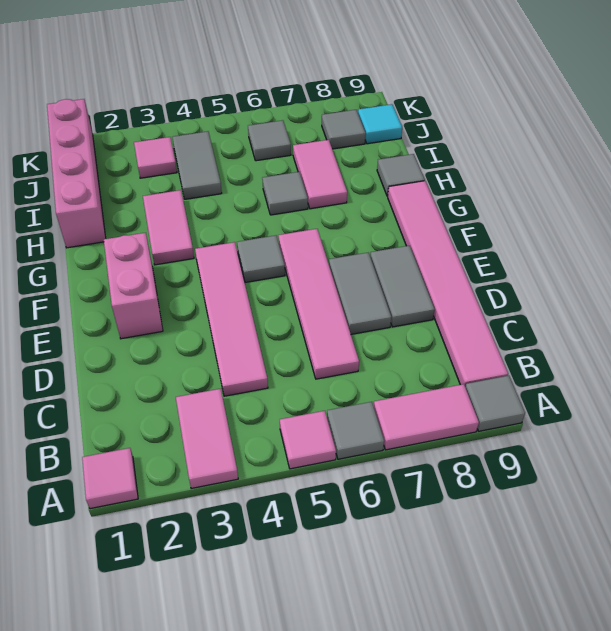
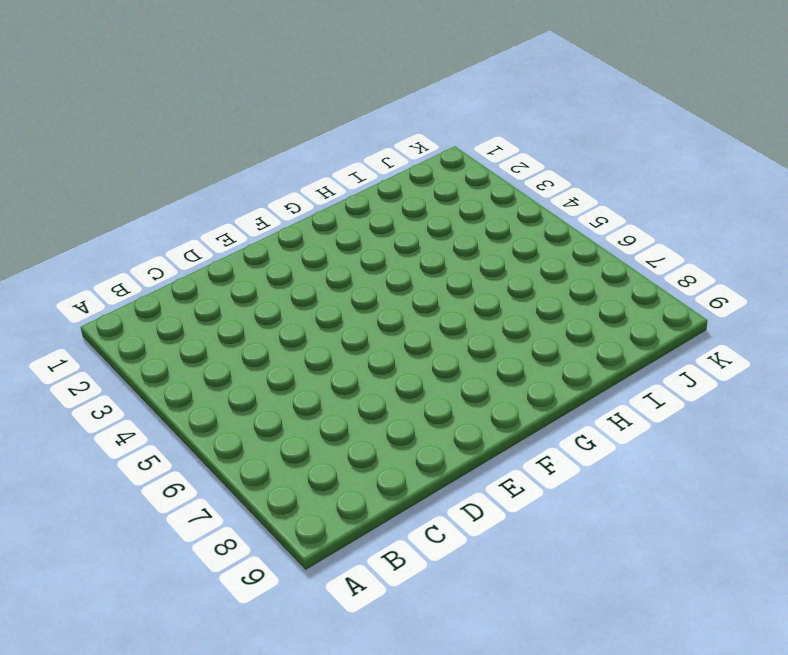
none -> pink 1x1 tile [82,448,138,509]
none -> pink 1x2 tile [176,389,238,489]
none -> pink 1x1 tile [280,411,336,469]

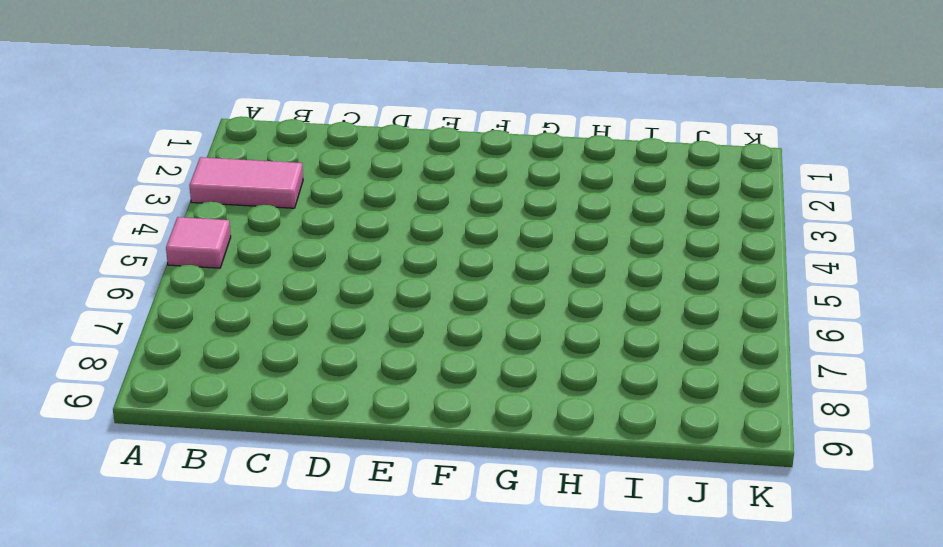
none -> pink 1x1 tile [82,448,138,509]
none -> grey 1x1 tile [327,402,384,459]
none -> pink 1x2 tile [374,384,479,450]

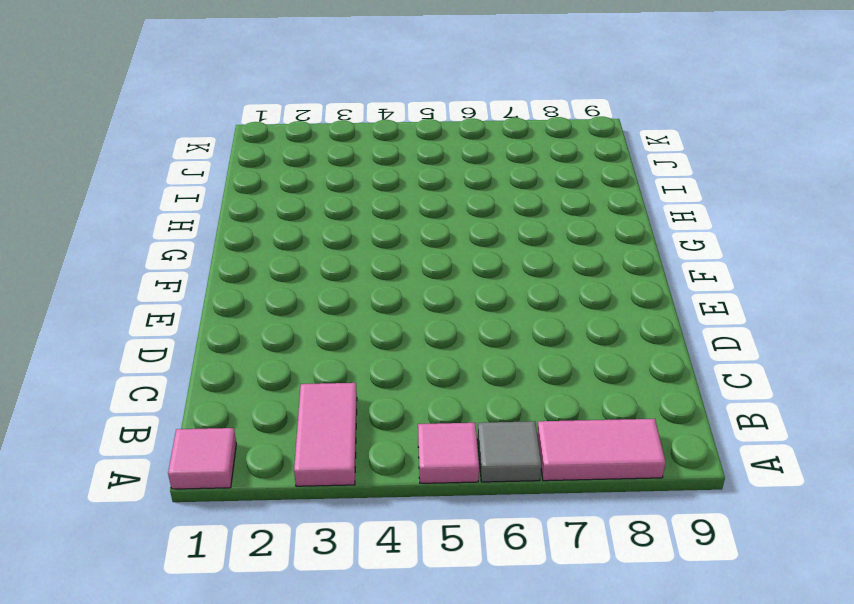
none -> grey 1x1 tile [465,376,525,431]
none -> pink 1x6 tile [388,181,508,387]
none -> pink 1x4 tile [195,242,268,396]

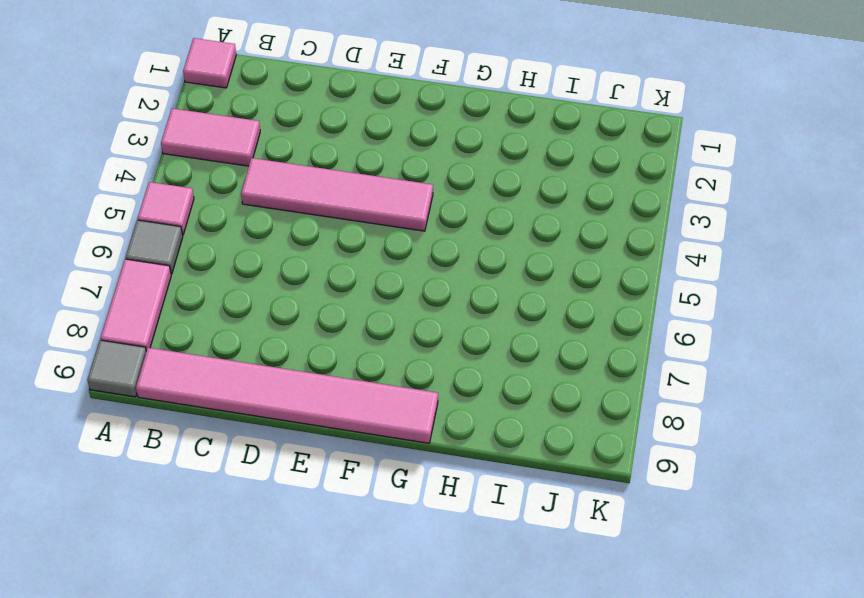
none -> pink 1x4 tile [278,229,359,379]
none -> grey 1x2 tile [329,253,391,334]
none -> grey 1x2 tile [370,246,435,327]

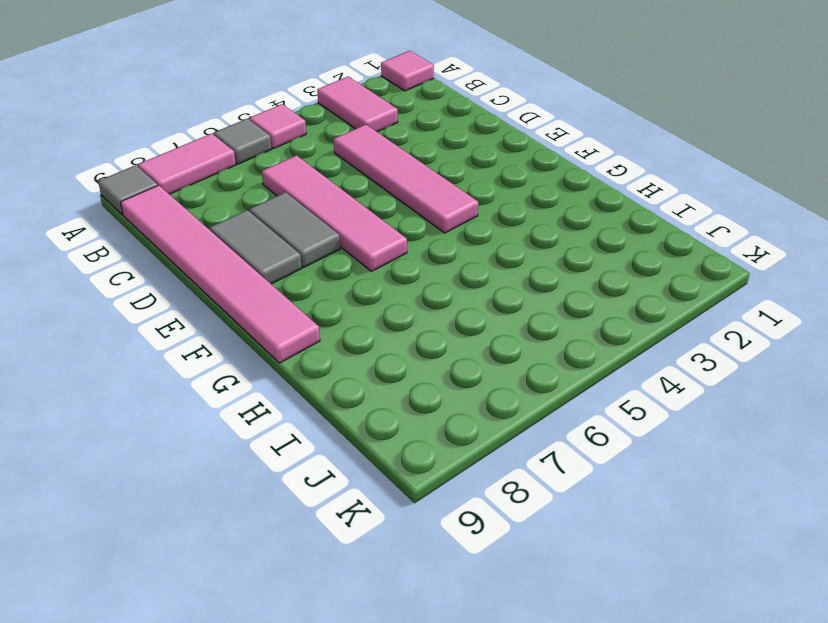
none -> pink 1x2 brick [104,233,163,339]
none -> grey 1x1 tile [237,235,285,282]
none -> pink 1x2 tile [143,190,194,265]

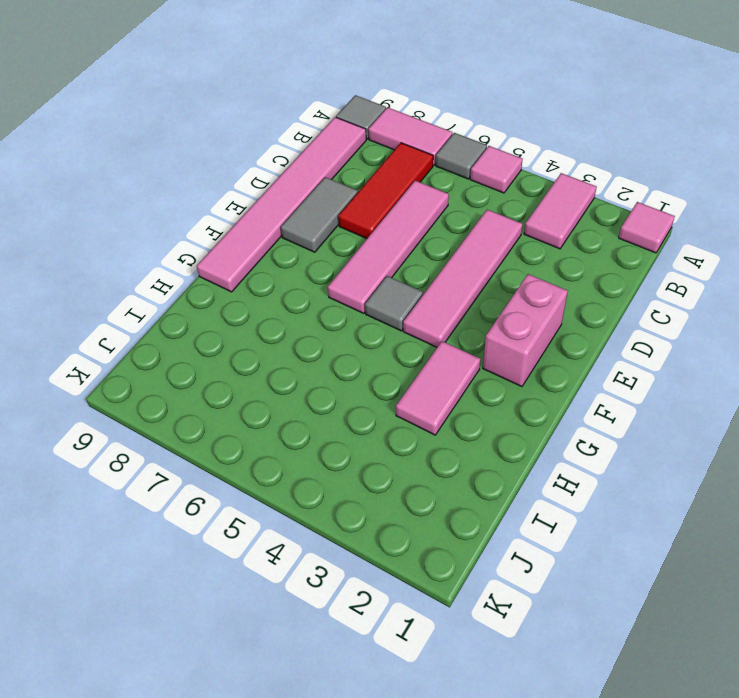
red 1x3 tile [338,143,433,238] -> grey 1x2 tile [329,253,391,334]
none -> pink 1x4 brick [47,99,106,248]
none -> grey 1x1 tile [262,172,308,215]
none -> pink 1x2 tile [293,140,347,209]

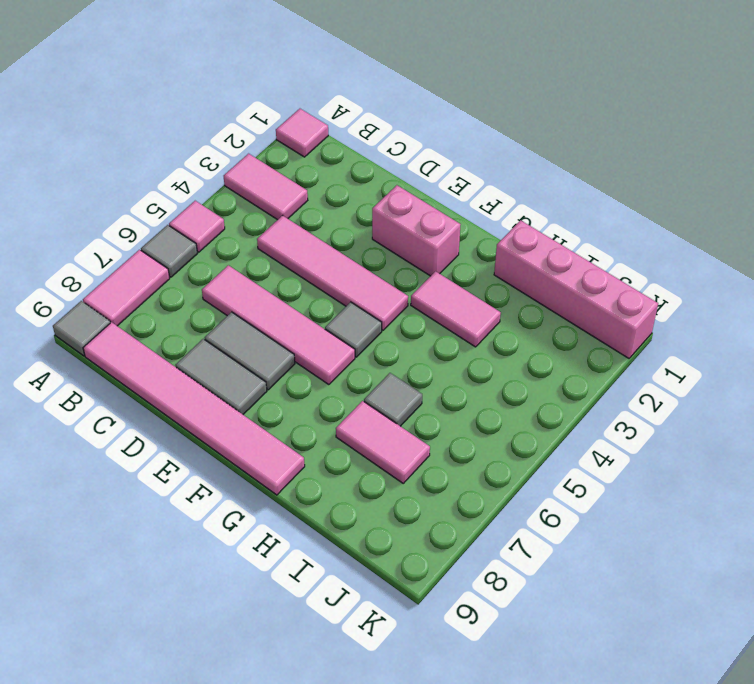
none -> grey 1x1 tile [377,154,425,196]
none -> grey 1x2 tile [172,131,222,199]
none -> pink 1x1 tile [134,137,177,178]

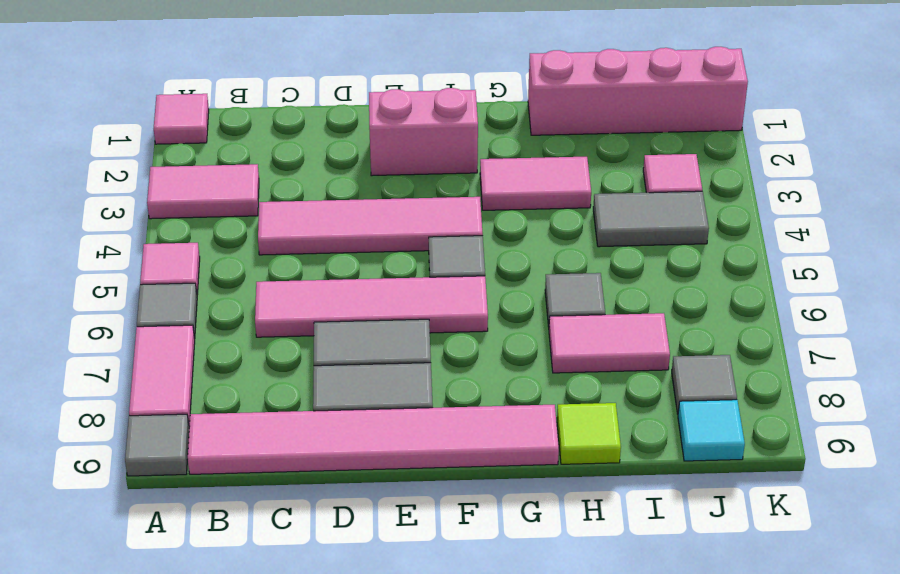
lime 1x1 tile [557,403,621,464] -> grey 1x1 tile [377,154,425,196]
none -> grey 1x1 tile [248,120,291,161]

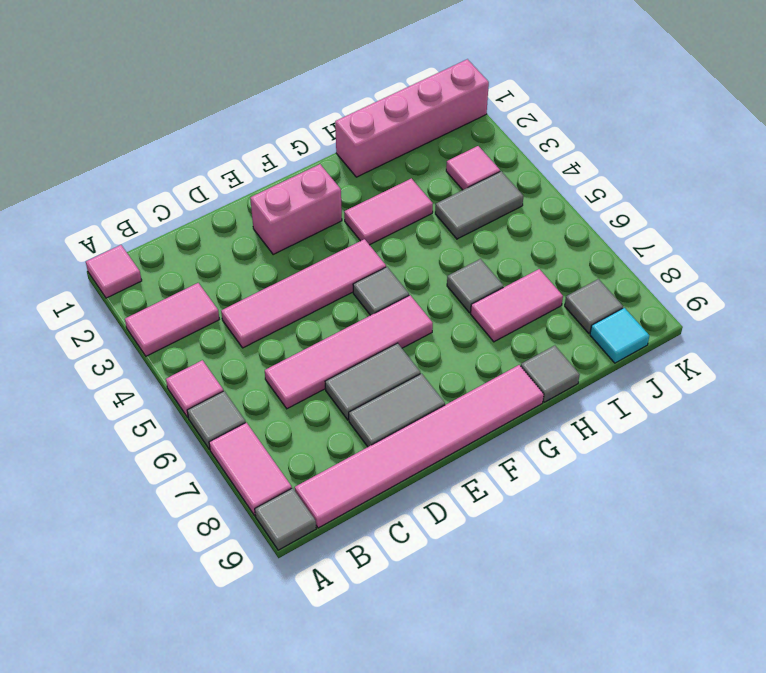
none -> grey 1x1 tile [248,120,291,161]

